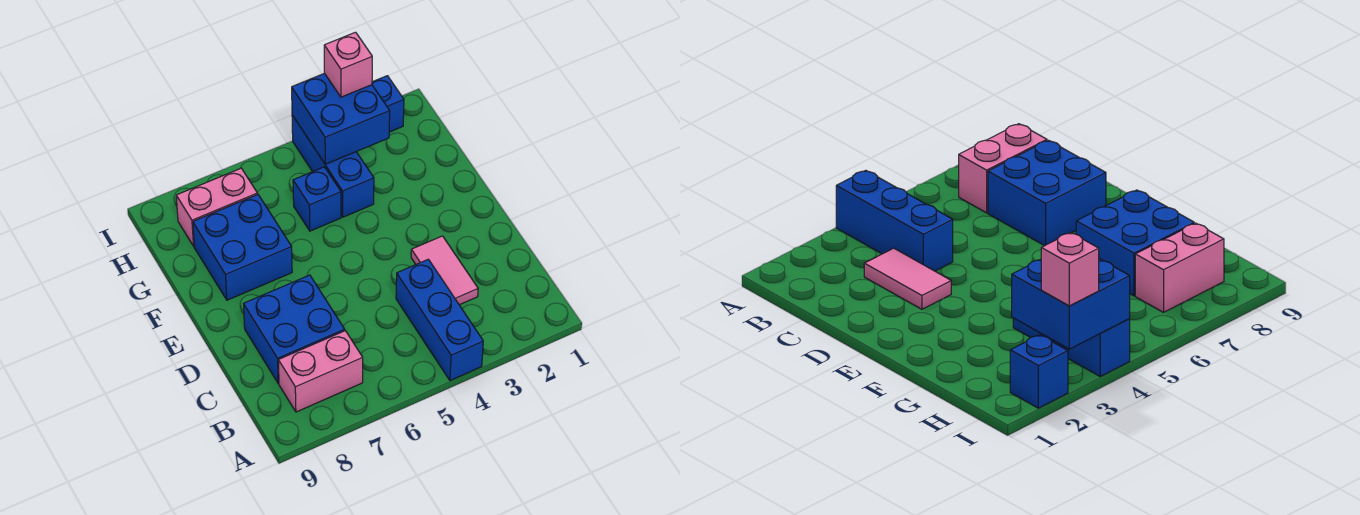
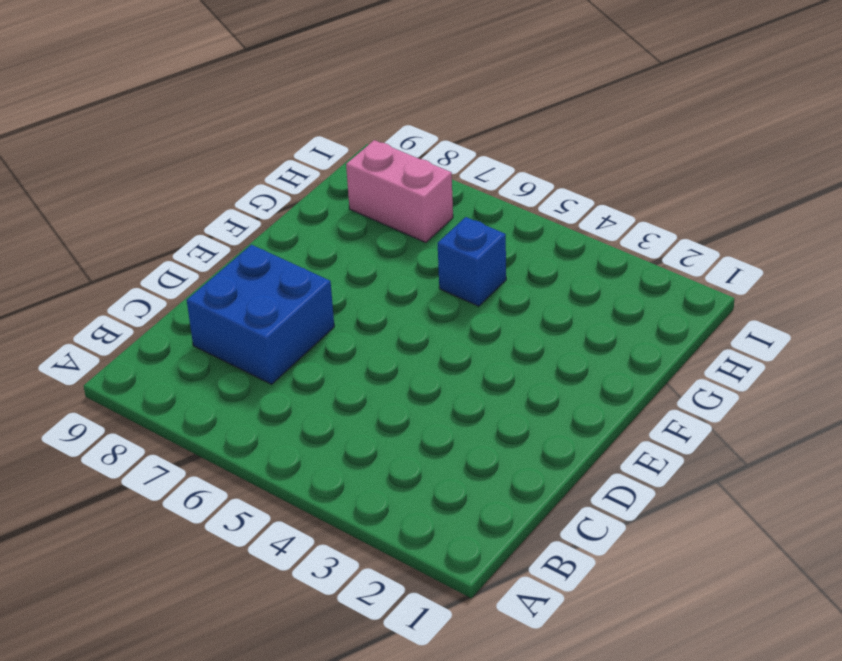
none -> blue 1x3 brick [396,259,483,381]
none -> pink 1x2 brick [278,331,363,412]

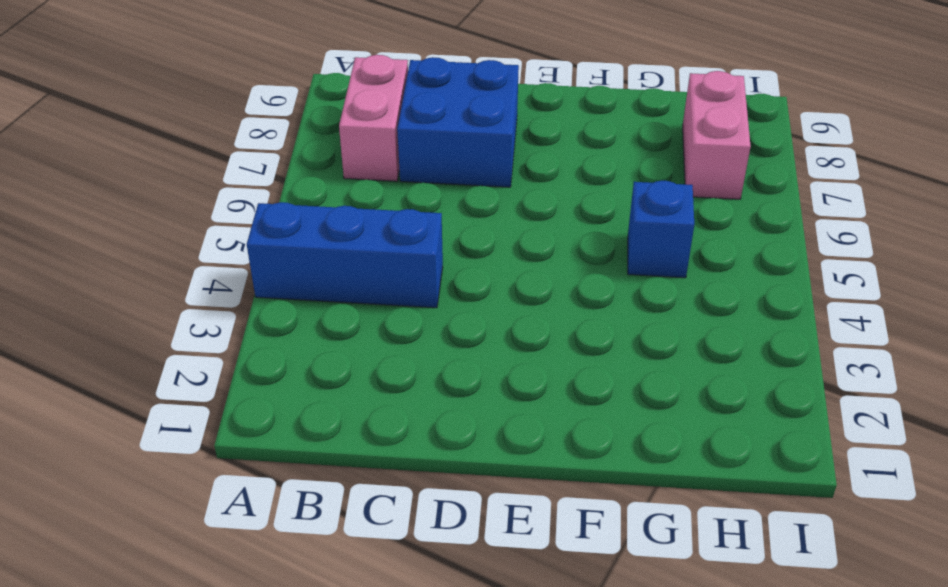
none -> pink 1x2 tile [411,236,478,305]
none -> blue 2x2 brick [193,194,292,300]

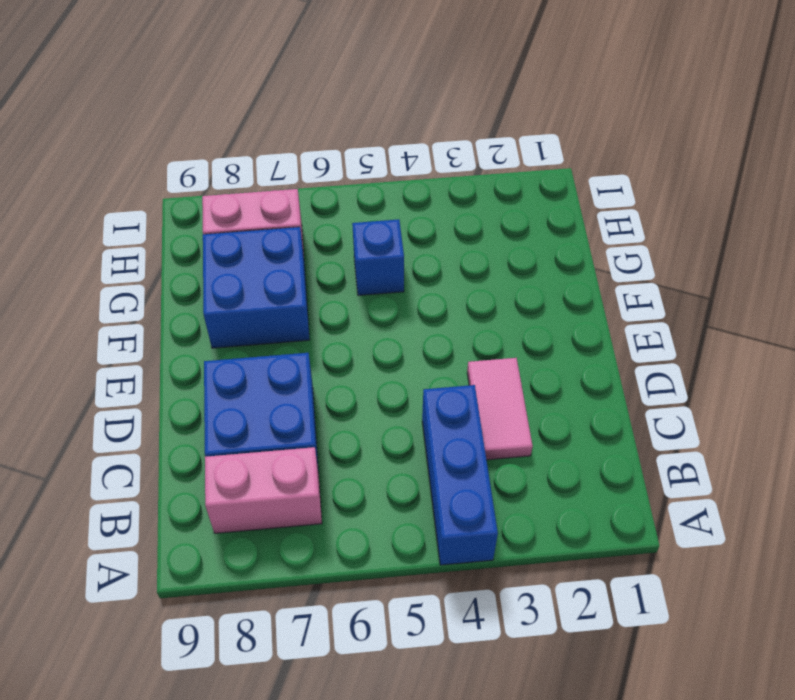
none -> blue 1x3 brick [292,115,374,217]
none -> blue 1x1 brick [372,76,404,132]

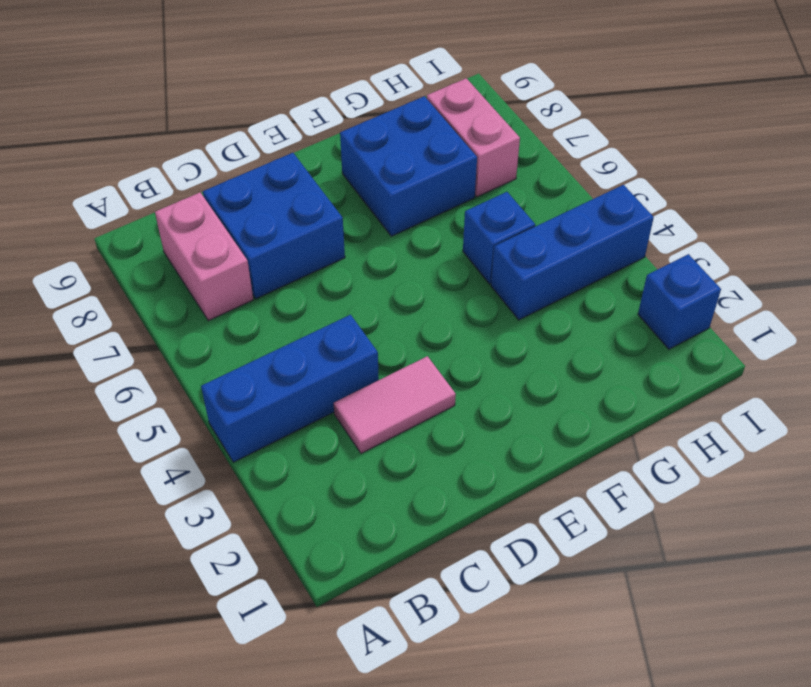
none -> blue 2x2 brick [292,73,390,164]
none -> pink 1x1 brick [324,32,372,97]

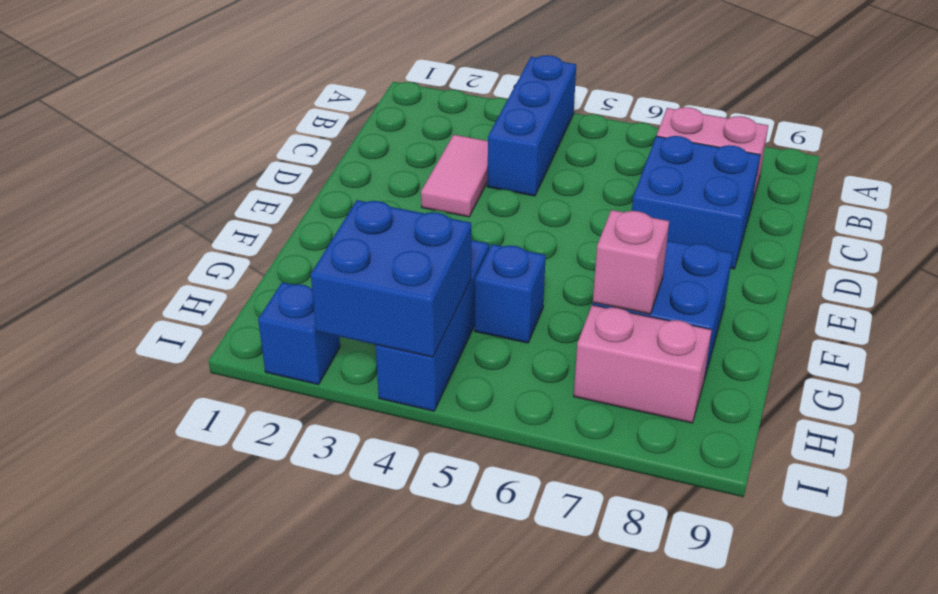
pink 1x1 brick [593,210,669,314] -> pink 1x1 brick moved to [324,32,372,97]

